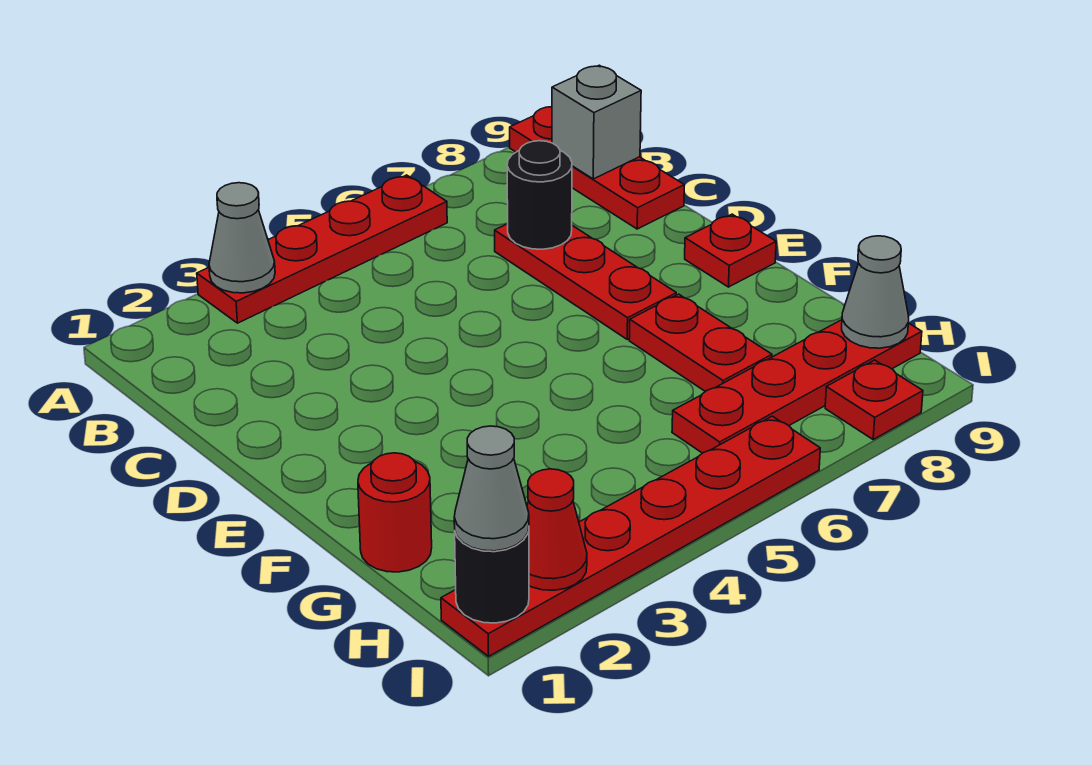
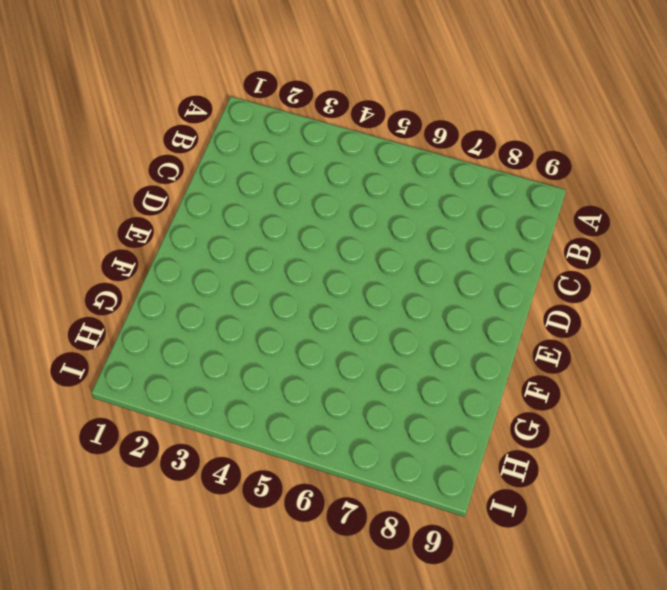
none -> red 1x4 plate [197,175,447,323]
none -> red 1x3 plate [510,107,684,229]
none -> red 1x3 plate [495,224,676,339]

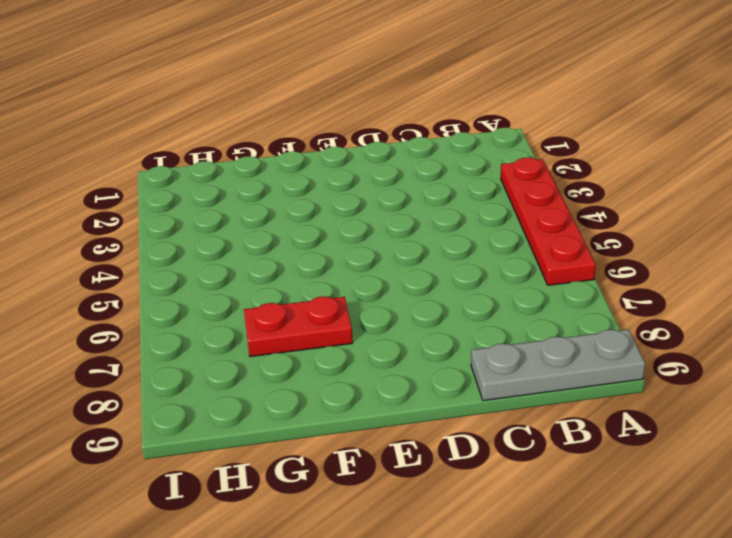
grey 1x3 plate [471,330,645,401] -> red 1x3 plate [510,107,684,229]
none -> red 1x3 plate [495,224,676,339]
none -> red 1x1 plate [685,214,776,287]
none -> red 1x1 round brick [358,453,432,572]

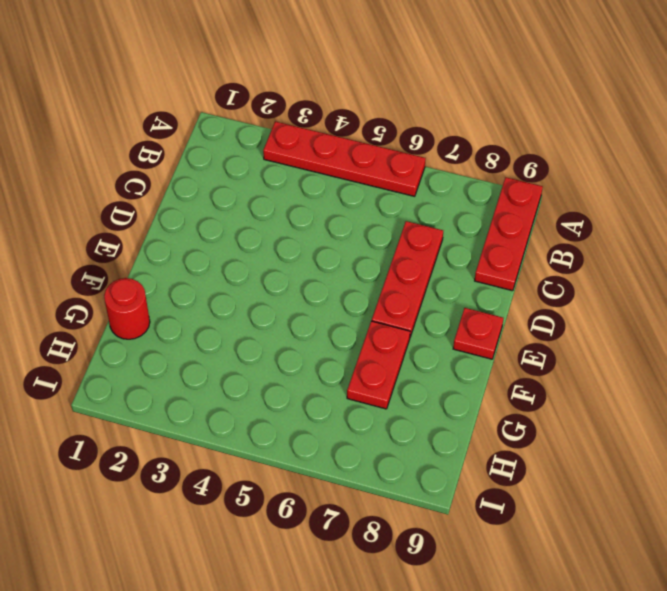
none -> red 1x4 plate [672,320,922,453]
none -> red 1x6 plate [441,416,820,656]
none -> red 1x1 plate [825,360,923,439]

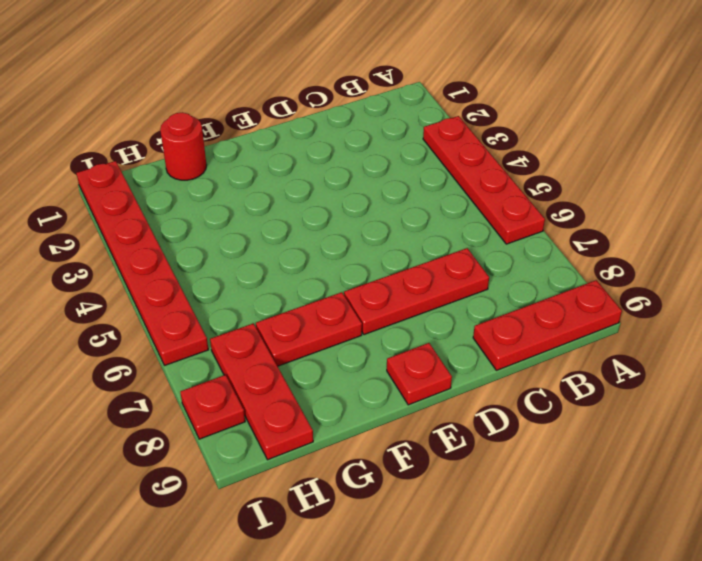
red 1x3 plate [210,323,313,460] -> red 1x4 plate [672,320,922,453]
none -> grey 1x1 cone [209,183,275,293]
none -> grey 1x1 brick [552,65,641,179]
none -> black 1x1 round brick [507,141,572,249]

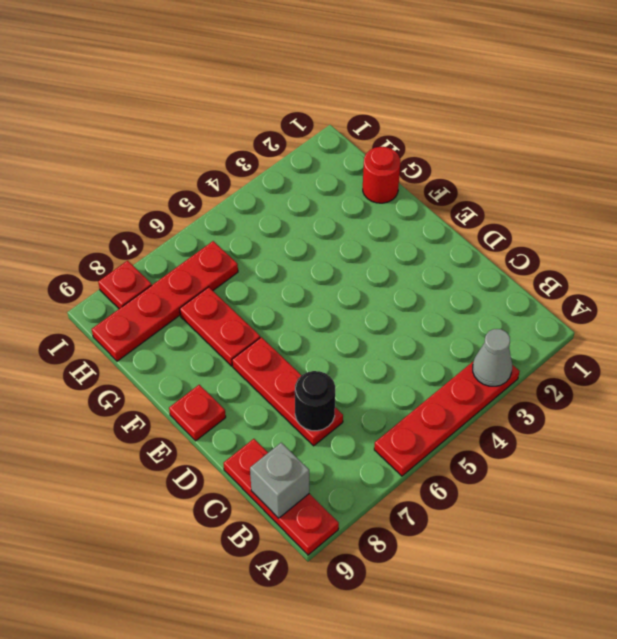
none -> red 1x6 plate [441,416,820,656]
none -> grey 1x1 cone [842,236,909,348]
none -> black 1x1 round brick [455,529,529,623]

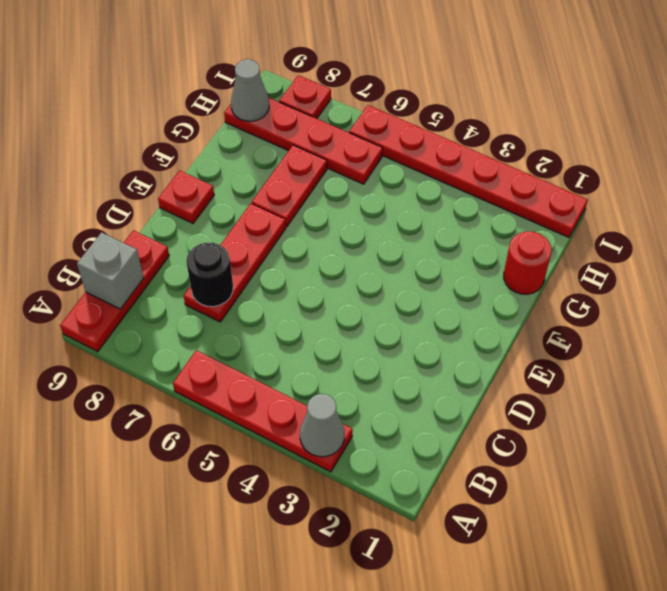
none -> black 1x1 round brick [455,529,529,623]
none -> red 1x1 cone [527,469,587,590]
none -> grey 1x1 cone [454,426,529,551]

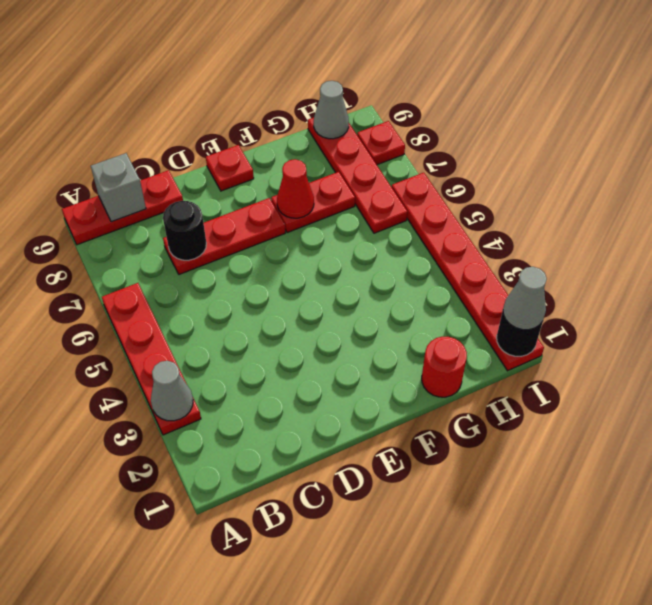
red 1x1 cone [277,159,314,218] -> red 1x1 cone moved to [527,469,587,590]

